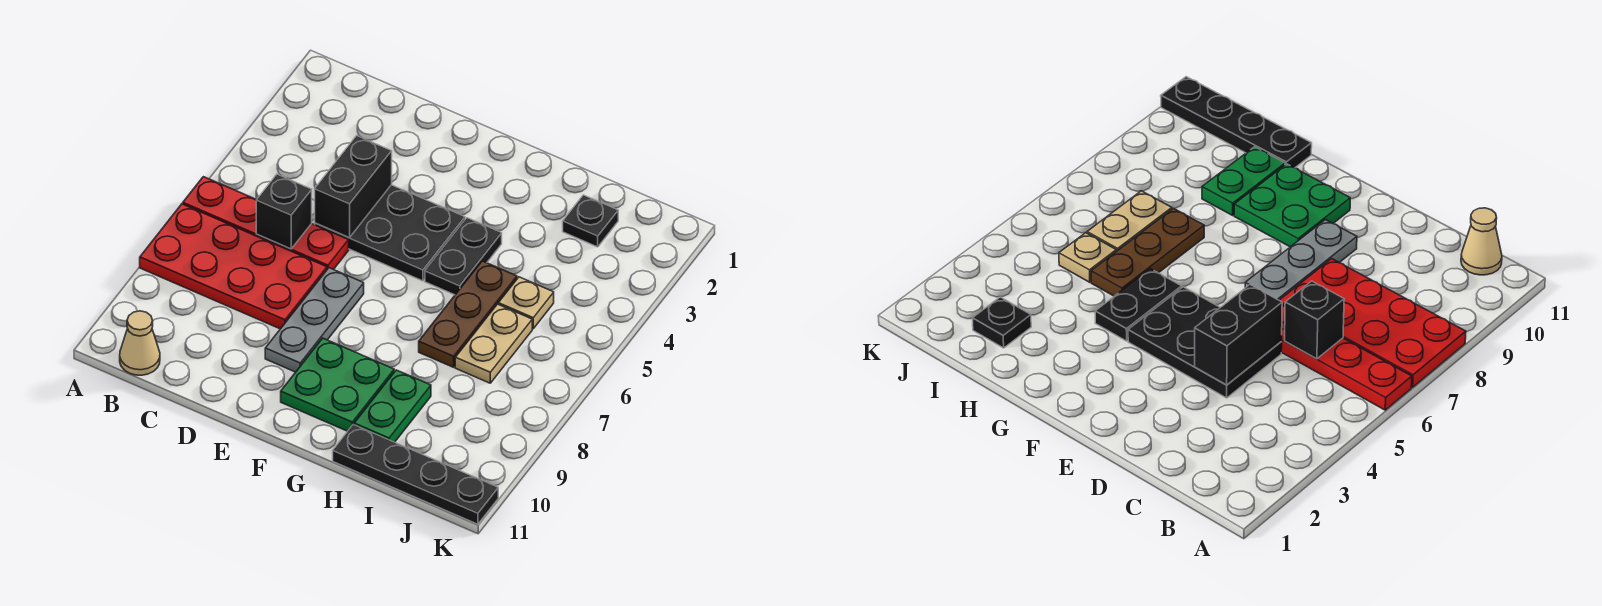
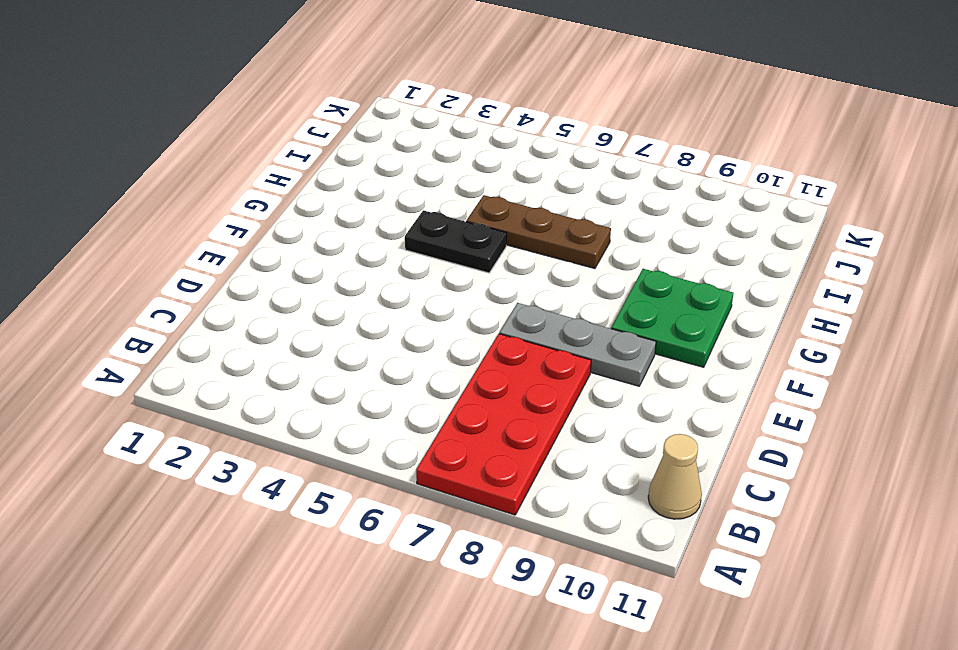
none -> red 1x4 plate [183,177,349,270]
none -> black 2x3 plate [315,185,465,281]
none -> green 1x2 plate [354,370,431,442]

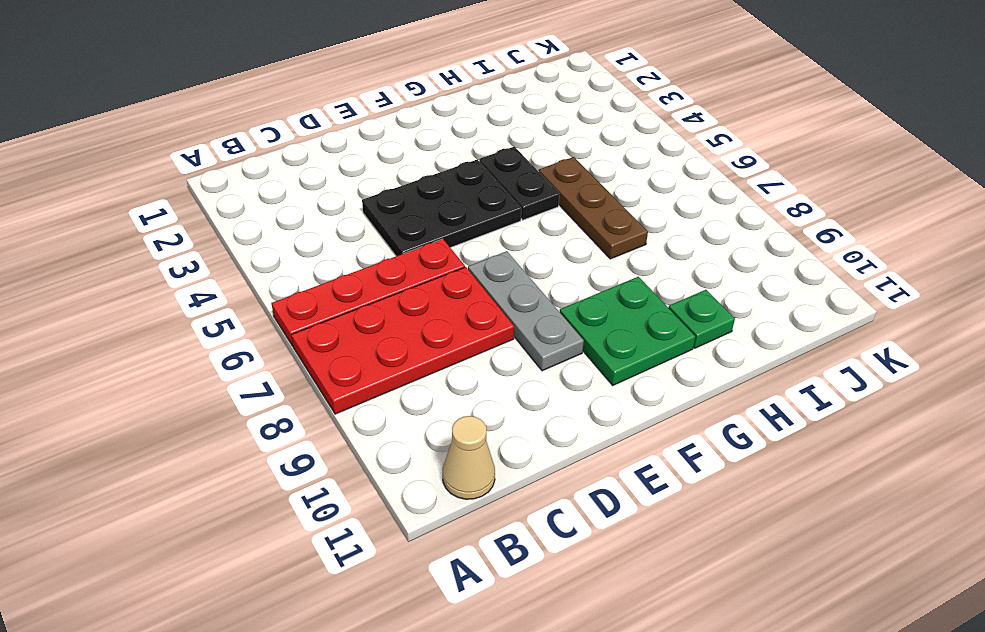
green 1x1 plate [669,290,735,348] -> green 1x2 plate [354,370,431,442]
none -> black 1x4 plate [333,425,498,524]
none -> black 1x1 plate [563,195,618,247]
none -> tan 1x1 plate [498,277,554,329]

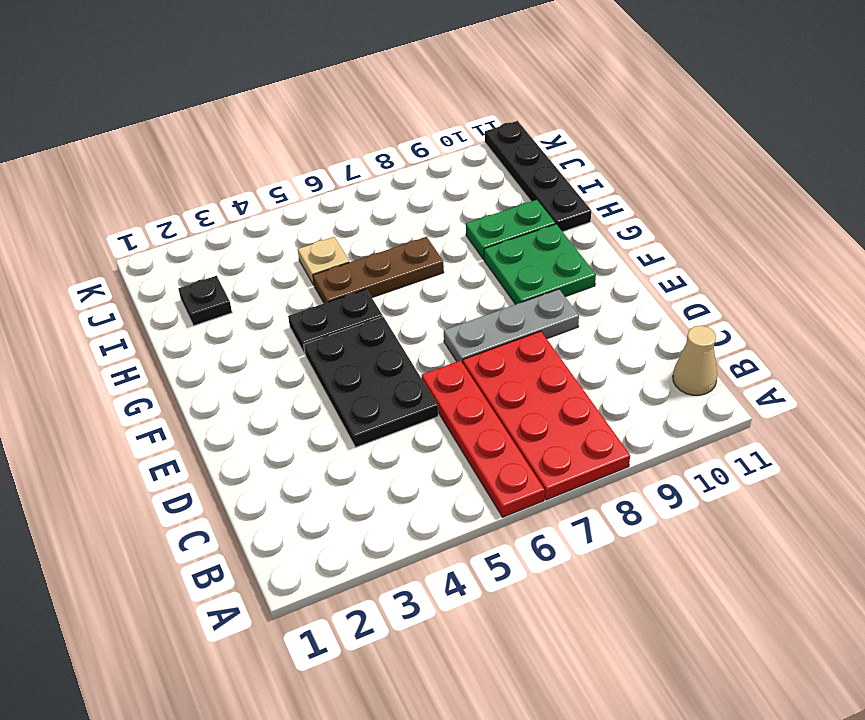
none -> tan 1x2 plate [455,304,532,383]
none -> black 1x1 brick [256,174,312,249]
none -> black 1x2 brick [315,136,392,238]

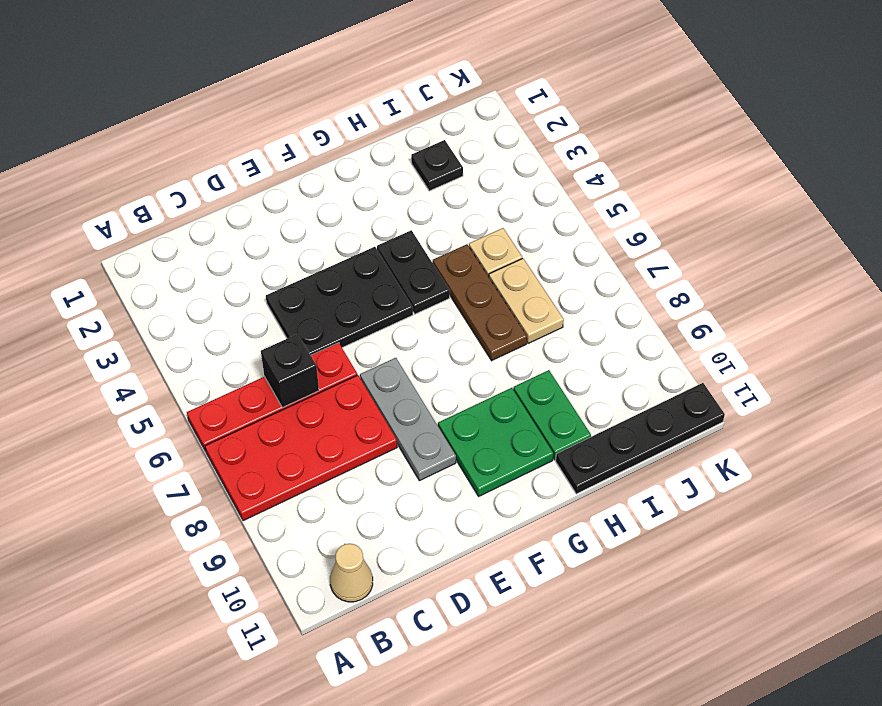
none -> black 1x2 brick [315,136,392,238]

